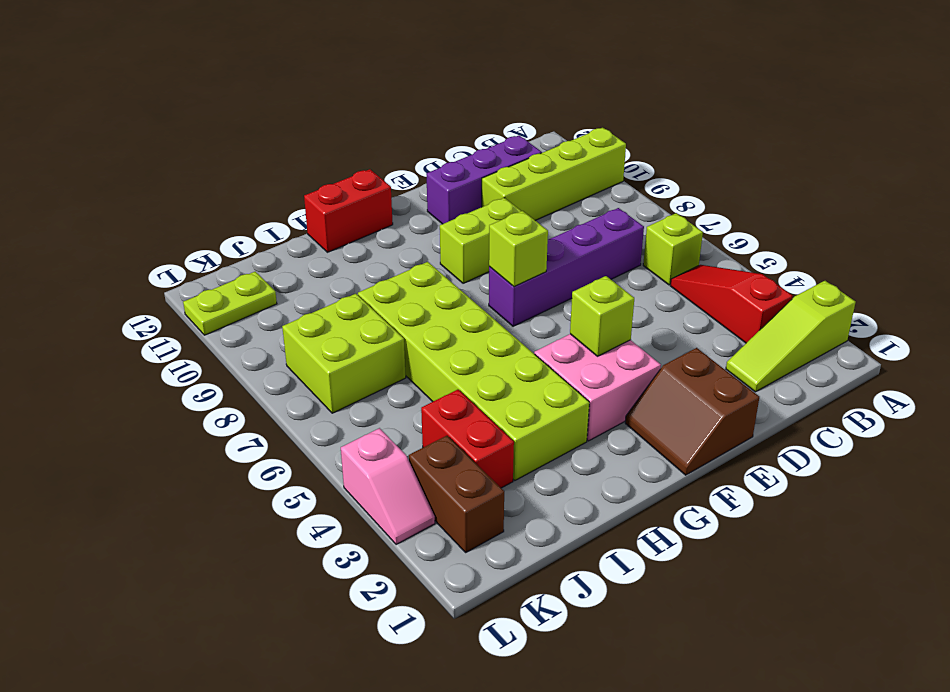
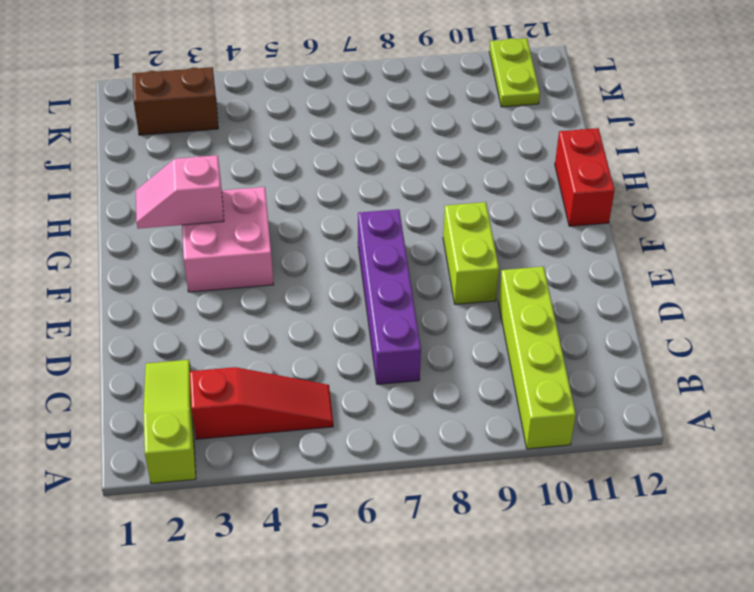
pink 1x2 slope [136,155,224,229] -> pink 1x2 slope moved to [341,428,435,545]
none -> lime 1x1 brick [643,213,703,285]
none -> purple 1x3 brick [426,135,542,224]
none -> brown 2x2 slope [625,348,759,475]

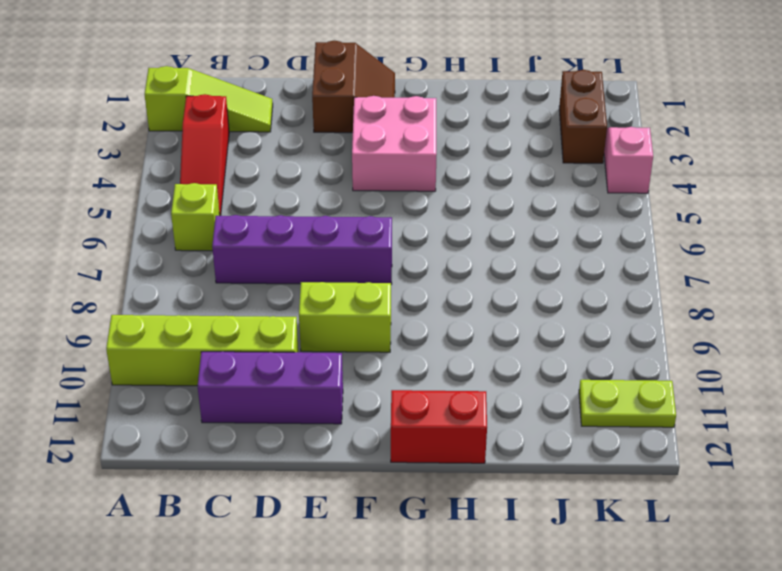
none -> lime 2x6 brick [358,262,589,480]
none -> red 1x2 brick [421,390,514,488]
none -> lime 2x2 brick [282,294,406,413]

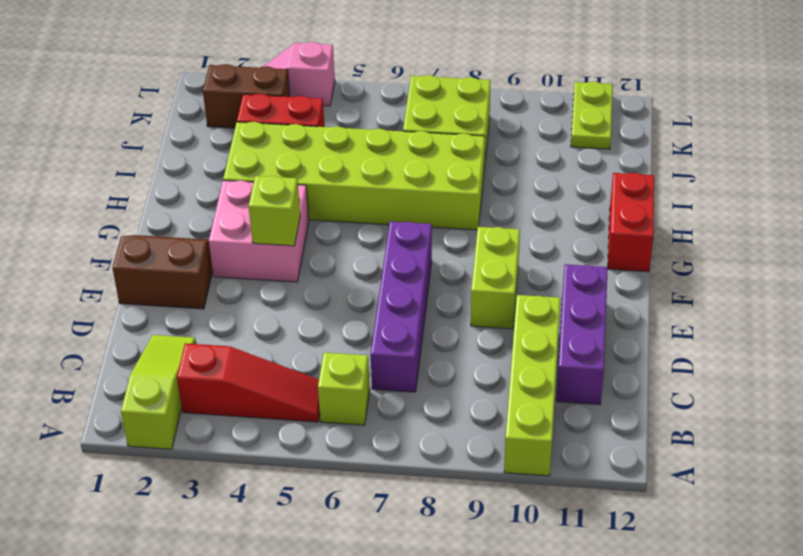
none -> lime 1x1 brick [489,211,548,287]

